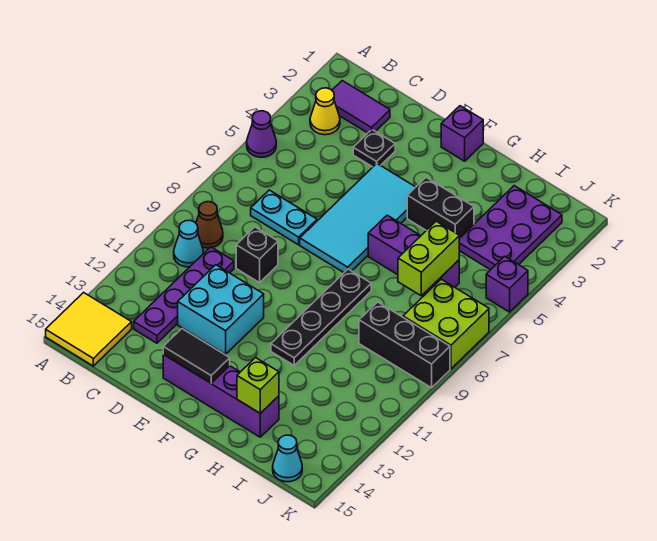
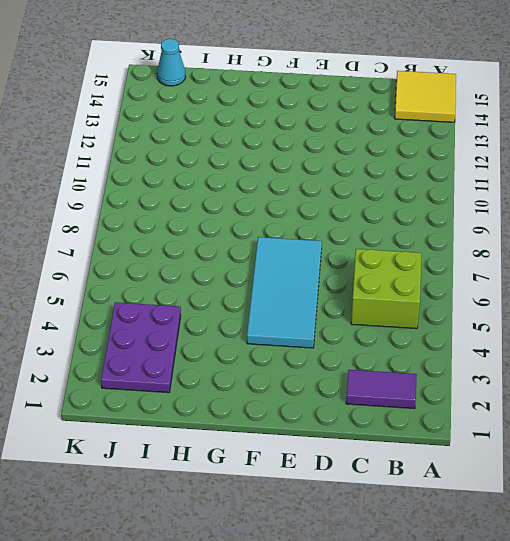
lime 2x2 brick [351,249,421,329] -> lime 2x2 brick moved to [403,279,489,369]
none -> purple 1x1 cone [247,111,276,157]
none -> yellow 1x1 cone [310,88,340,135]
none -> brown 1x1 cone [196,202,223,248]

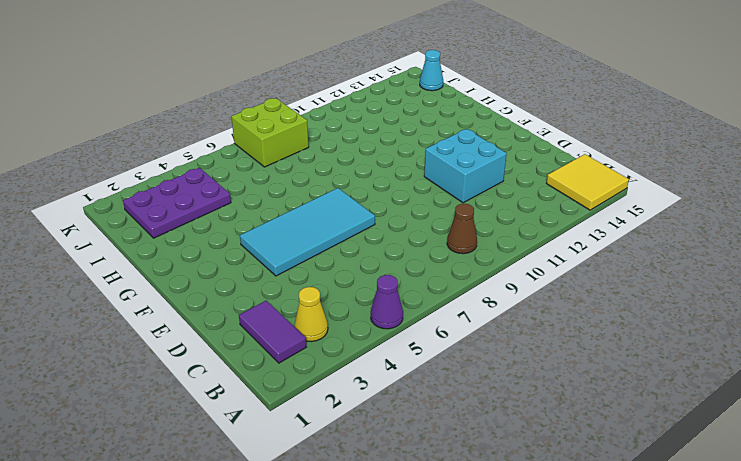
none -> cyan 1x1 cone [174,220,203,267]
none -> cyan 1x2 plate [251,190,317,245]
none -> purple 1x4 plate [134,247,234,343]

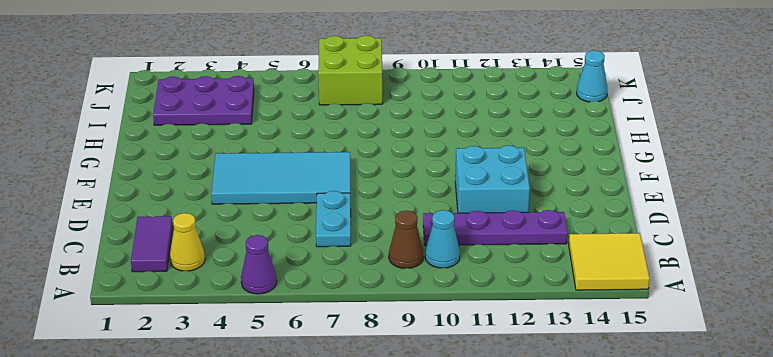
none -> black 1x1 plate [353,130,395,167]
none -> black 1x1 brick [236,227,278,283]
none -> purple 1x4 brick [163,355,279,437]

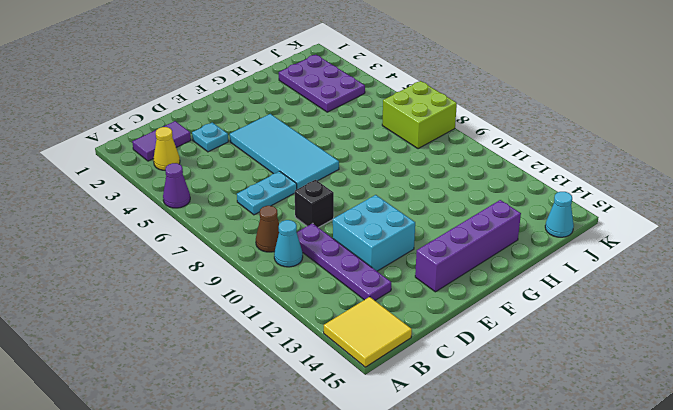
cyan 1x1 plate [192,122,228,152] -> black 1x1 plate [353,130,395,167]
none -> purple 1x1 brick [441,106,483,161]
none -> black 1x2 brick [407,178,474,238]
none -> purple 1x3 brick [368,215,459,292]

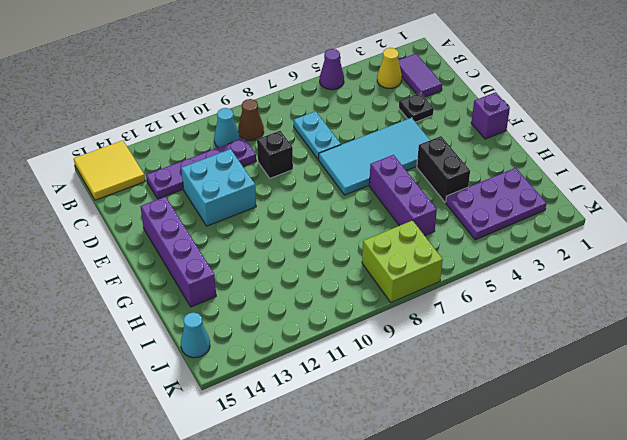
none -> black 1x4 plate [271,269,371,365]
none -> black 1x3 brick [359,302,450,388]
none -> purple 1x1 brick [486,256,528,312]

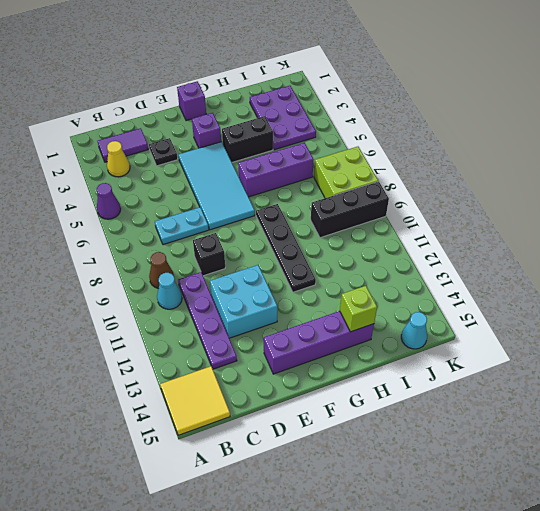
purple 1x1 brick [192,113,221,148] -> purple 1x1 brick moved to [486,256,528,312]
none -> black 1x2 tile [163,329,230,383]
none -> lime 1x2 brick [398,221,459,296]

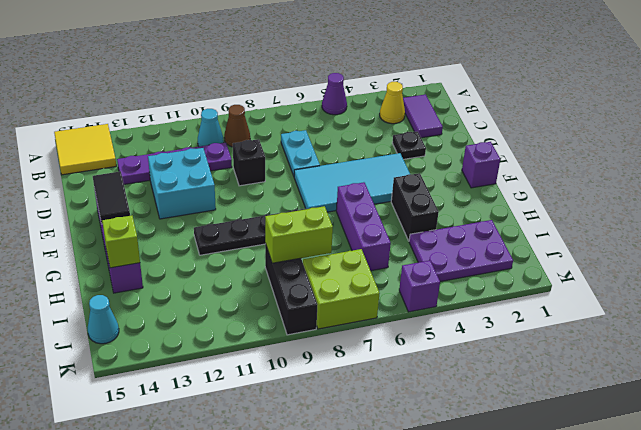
lime 1x2 brick [265,206,333,263] -> lime 1x2 brick moved to [398,221,459,296]

